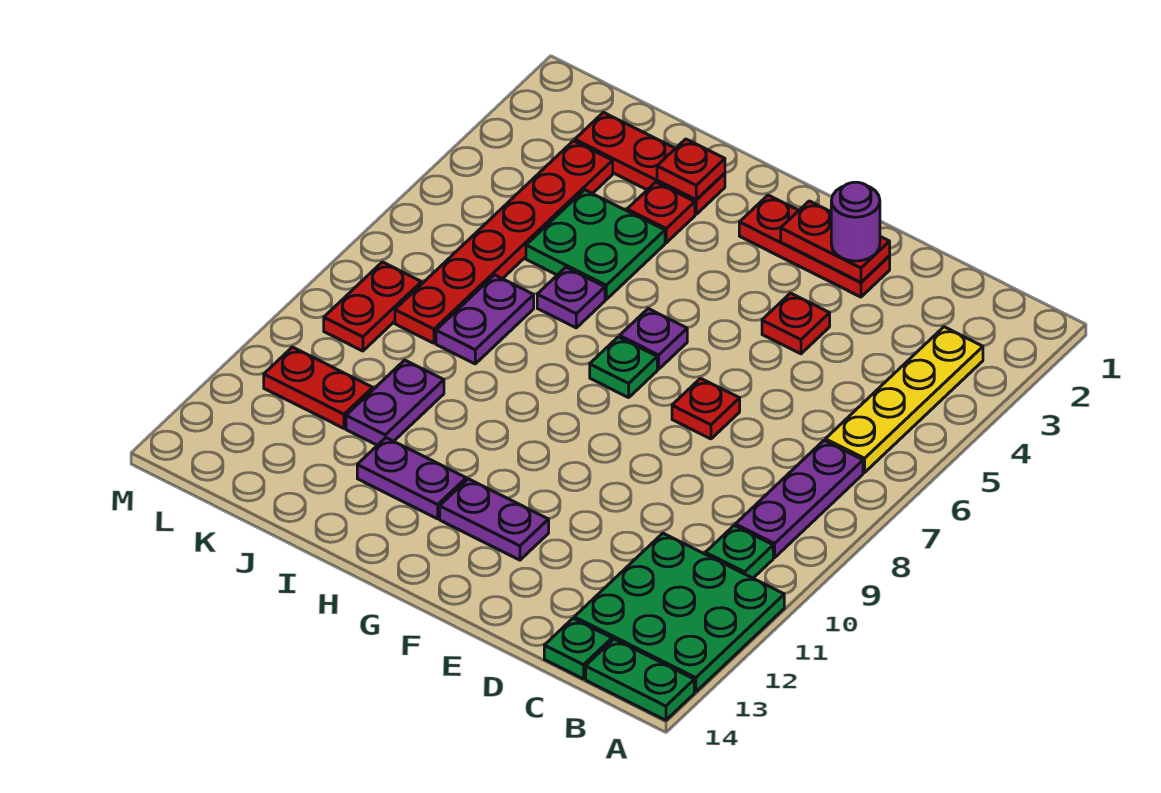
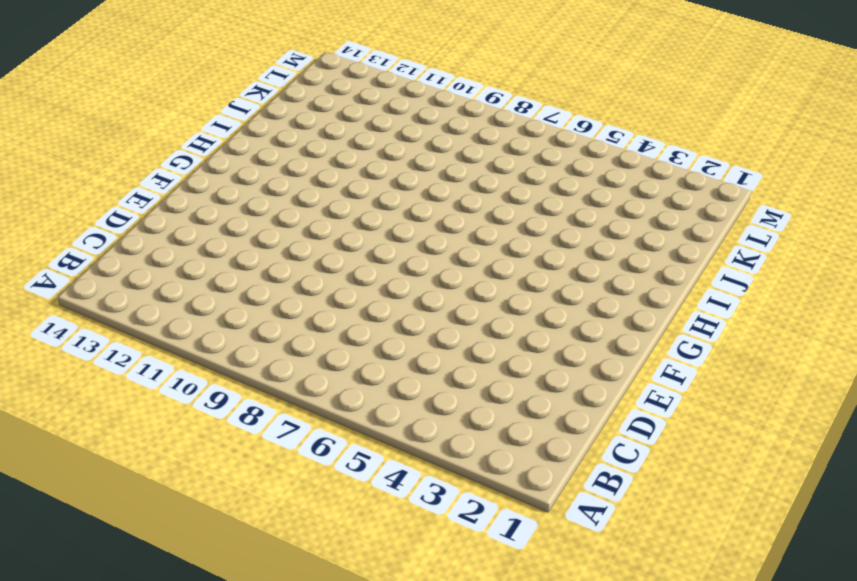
none -> green 3x3 plate [574,533,784,692]
none -> green 1x2 plate [586,639,694,720]
none -> yellow 1x4 plate [825,327,983,473]

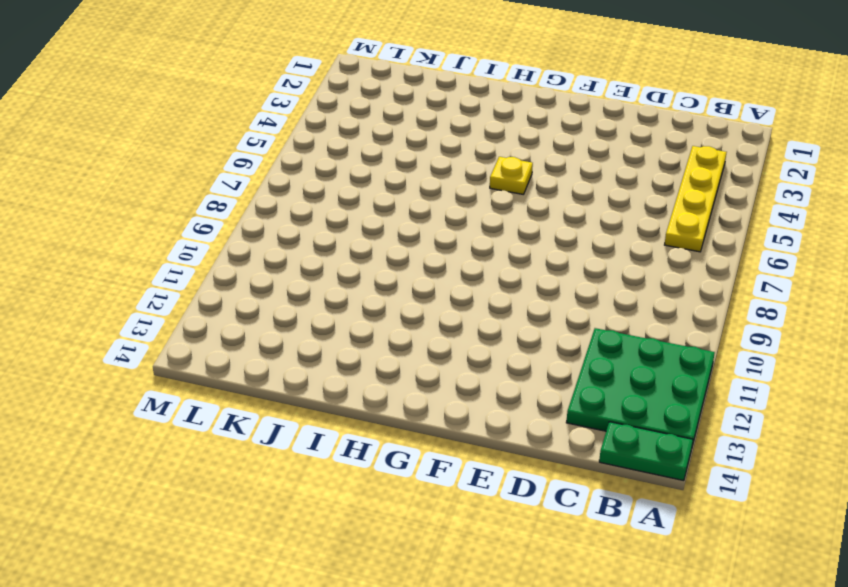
yellow 1x1 plate [490,157,533,194] -> none
none -> purple 1x3 plate [735,440,863,558]
none -> green 1x1 plate [705,526,773,578]
none -> green 1x1 plate [544,618,612,679]

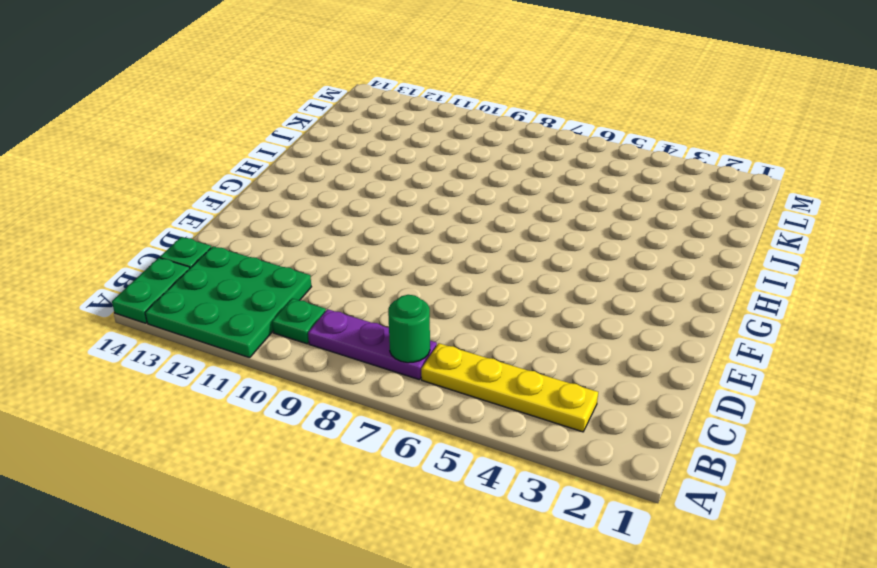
green 1x1 round brick [388,295,430,363] -> none
none -> red 1x3 plate [739,195,890,297]
none -> red 1x1 plate [762,293,830,354]
none -> red 1x1 plate [672,378,740,439]

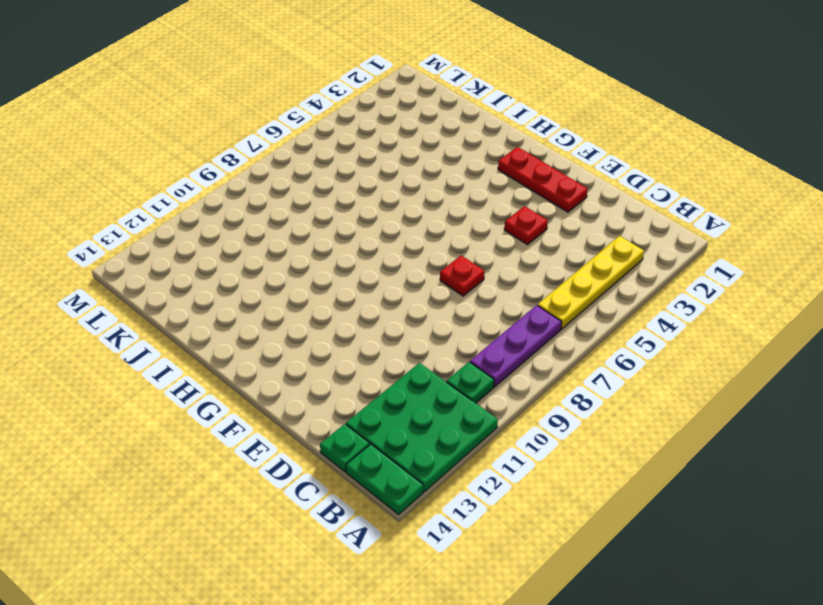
none -> purple 1x2 plate [440,479,549,560]
none -> purple 1x1 plate [620,309,687,369]
none -> green 1x1 plate [590,337,657,398]

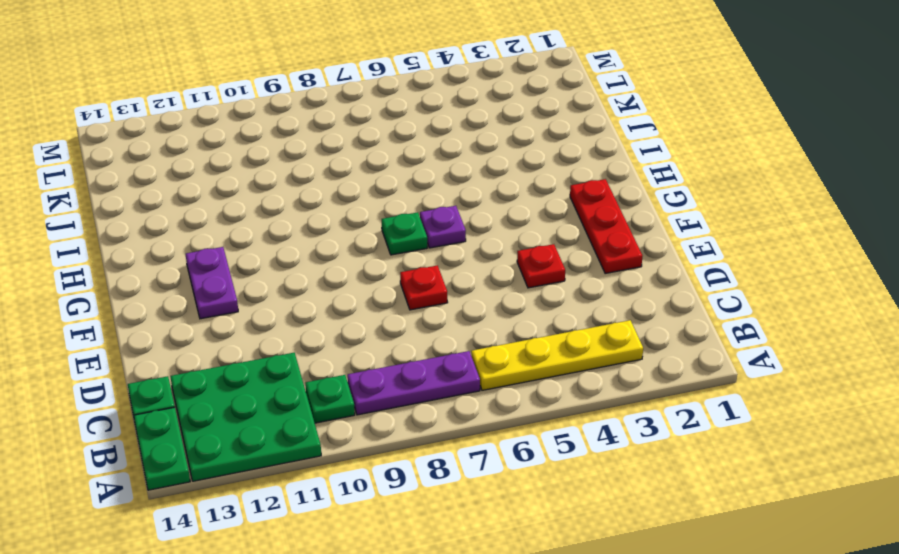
none -> purple 1x2 plate [357,438,466,519]
none -> red 1x3 plate [575,112,725,214]
none -> red 1x1 plate [627,182,695,243]

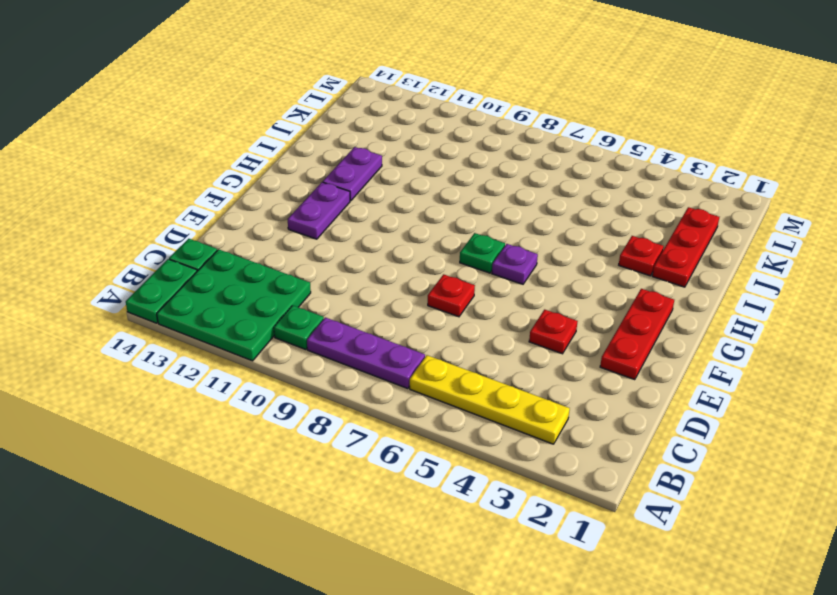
none -> green 2x2 plate [526,190,665,299]
none -> purple 1x1 plate [537,267,605,328]
none -> purple 1x2 plate [436,275,534,364]

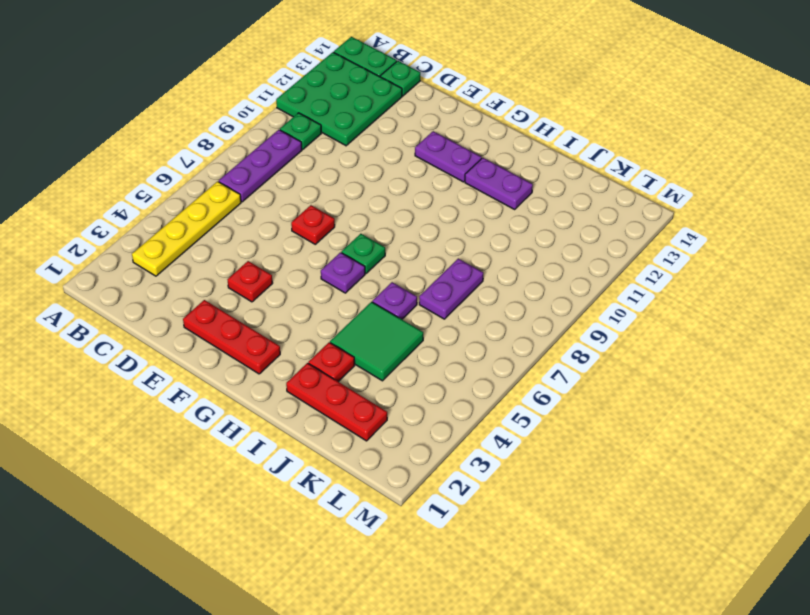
green 2x2 tile [330,302,423,381] -> green 2x2 plate [526,190,665,299]
none -> purple 1x2 plate [346,360,444,445]
none -> red 1x6 plate [395,141,613,343]
none -> red 1x2 plate [264,347,373,428]

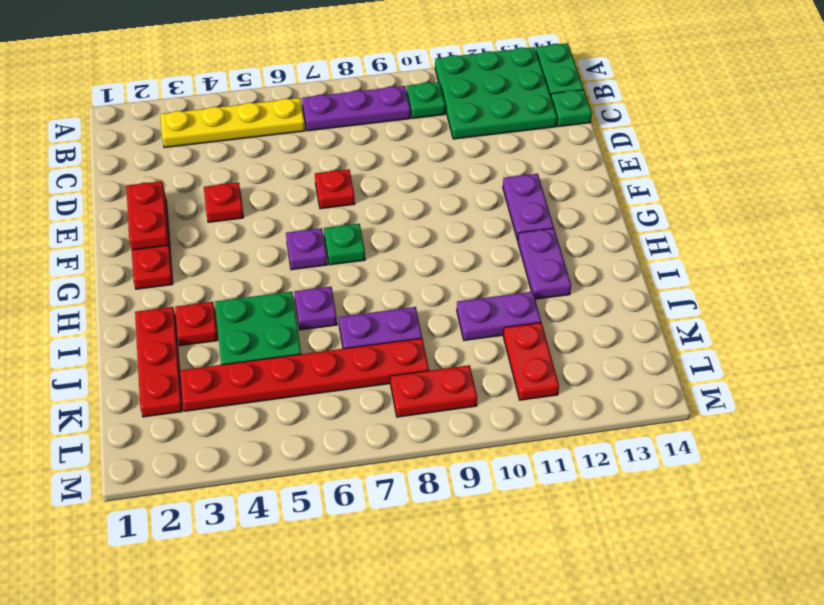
none -> red 1x1 plate [657,139,725,200]
none -> purple 1x1 round brick [831,182,880,261]

